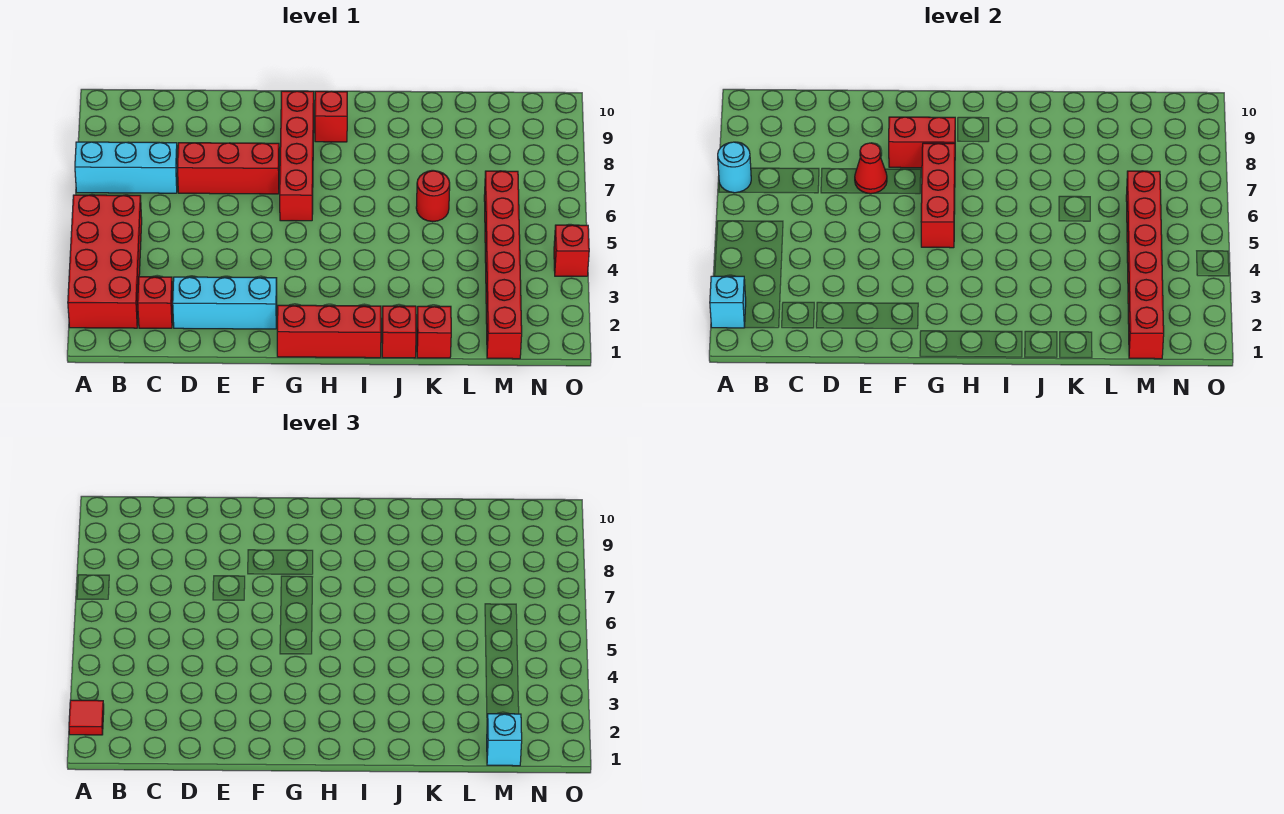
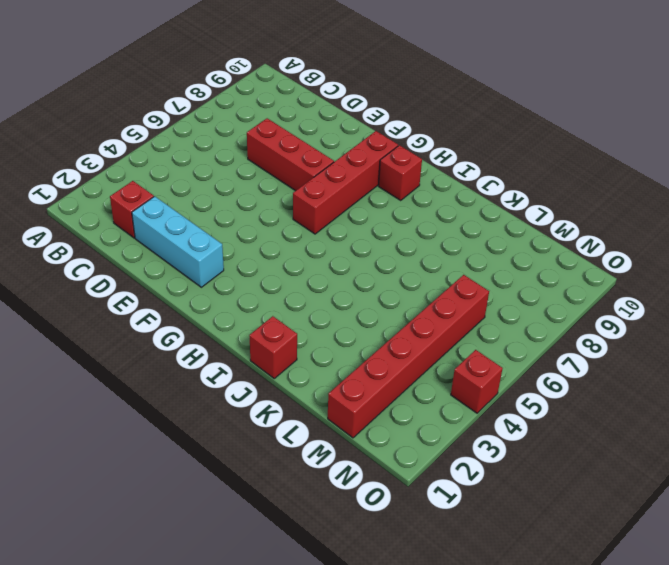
none -> red 2x4 brick [68,195,142,328]
none -> cyan 1x3 brick [75,142,178,193]
none -> red 1x3 brick [277,305,381,358]

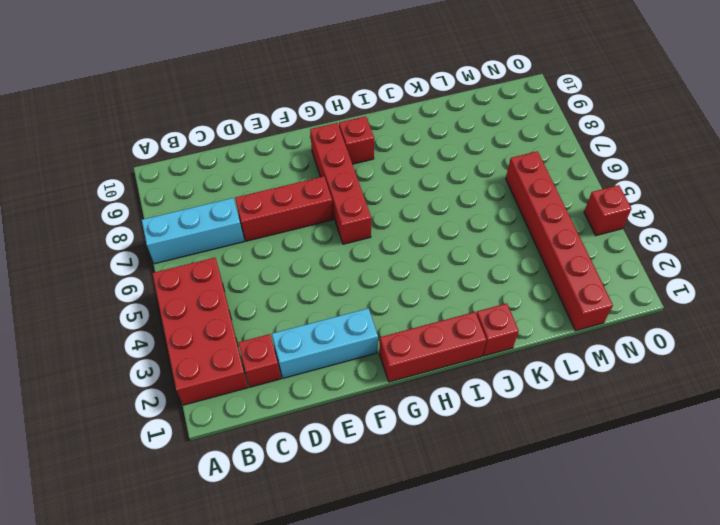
none -> red 1x1 brick [417,306,451,358]
none -> red 1x1 round brick [416,171,450,222]
none -> cyan 1x1 brick [710,276,746,328]

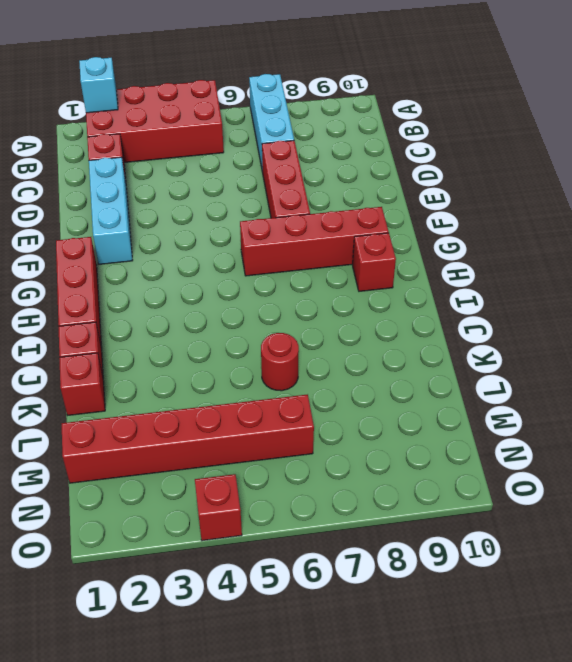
none -> cyan 1x1 round brick [718,142,751,193]
none -> red 1x1 cone [855,143,887,194]
none -> red 1x2 brick [889,117,955,168]

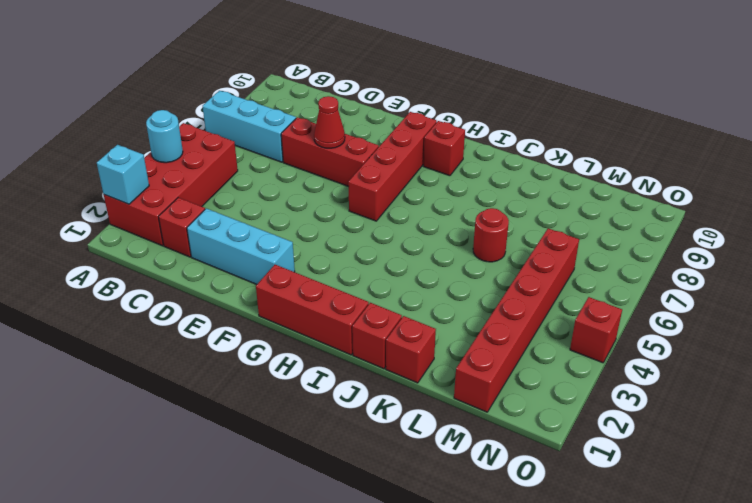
cyan 1x1 round brick [146,110,183,163] -> cyan 1x1 round brick moved to [718,142,751,193]
none -> red 1x2 brick [889,117,955,168]
none -> red 1x3 brick [921,143,955,248]
none -> red 1x6 brick [1126,171,1164,359]

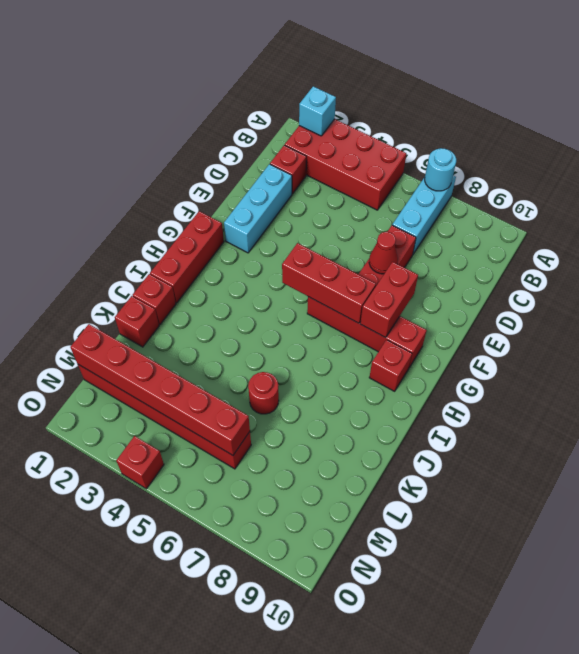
none -> red 1x1 tile [69,700,104,735]
none -> cyan 1x1 brick [487,714,522,766]

